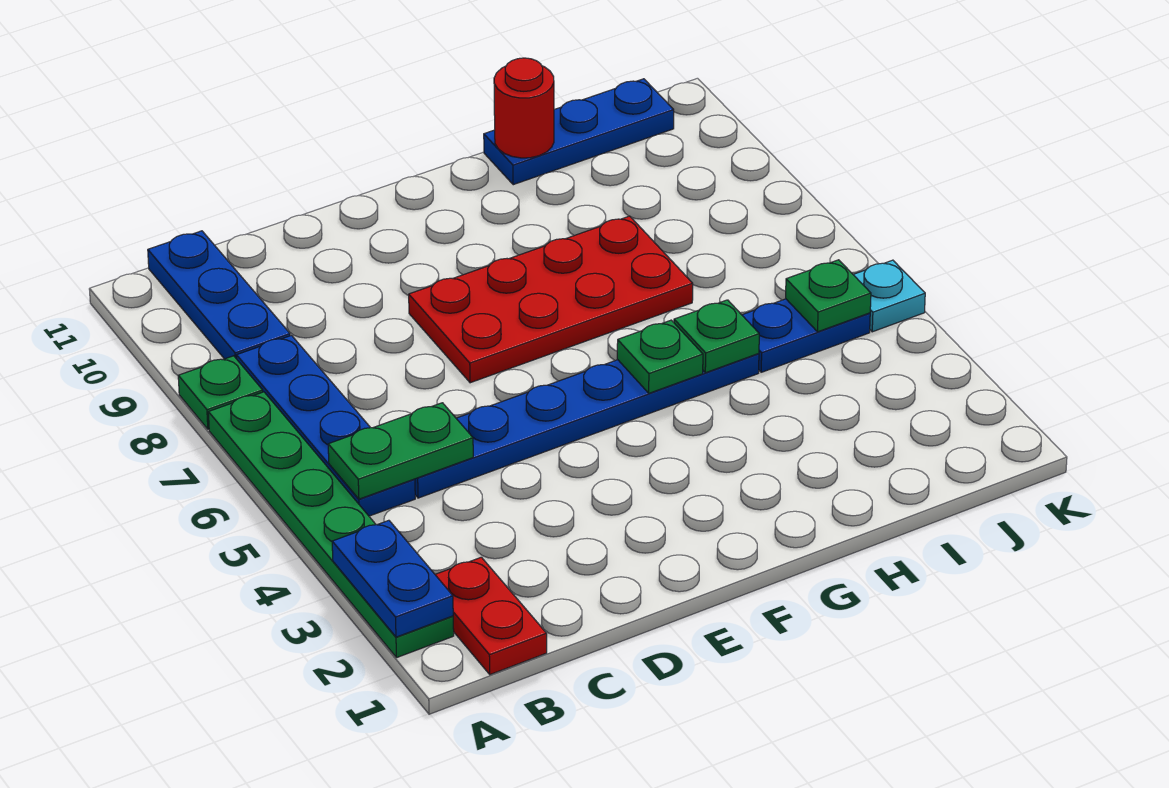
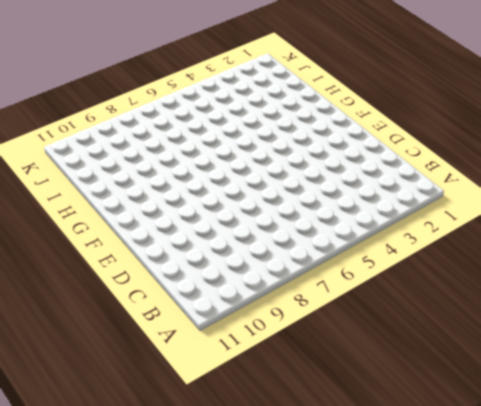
none -> green 1x6 plate [208,392,454,657]
none -> green 1x1 plate [178,356,263,429]
none -> red 1x2 plate [435,557,547,675]

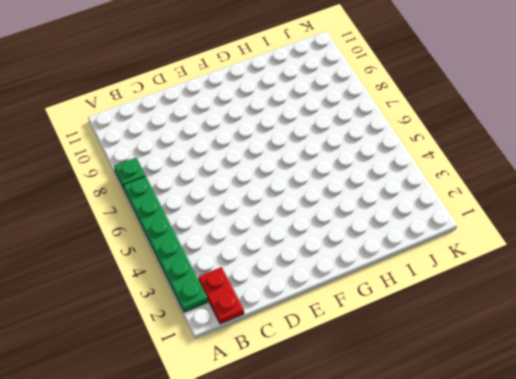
none -> blue 1x4 plate [237,335,415,516]
none -> blue 1x3 plate [148,231,290,359]
none -> blue 1x6 plate [415,354,759,498]

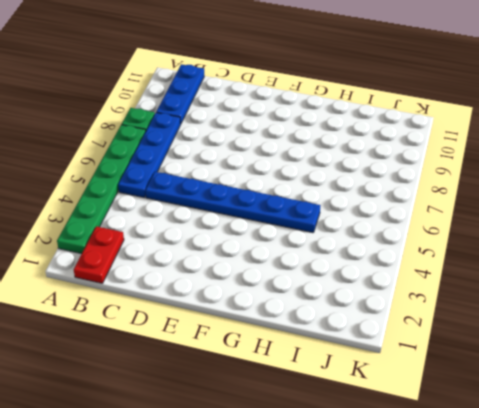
none -> red 2x4 plate [409,216,693,383]
none -> blue 1x3 plate [484,79,674,185]
none -> blue 1x2 plate [742,299,870,372]

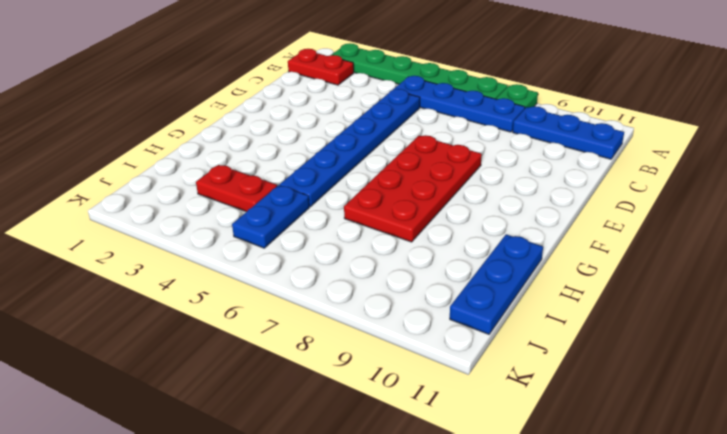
red 1x2 plate [196,165,277,212] -> none
none -> cyan 1x1 plate [853,260,925,332]
none -> blue 1x2 plate [332,520,453,637]
none -> green 1x2 plate [328,403,473,499]

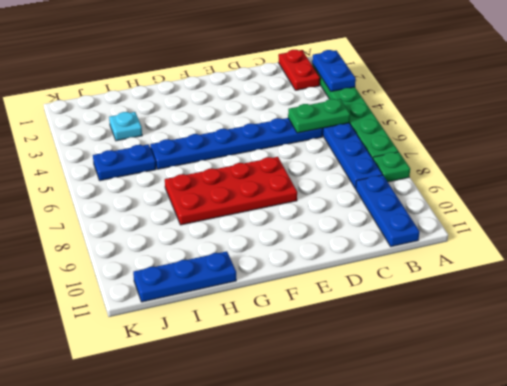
cyan 1x1 plate [109,112,142,141] -> cyan 1x1 plate moved to [853,260,925,332]
none -> green 1x1 plate [617,320,703,393]
none -> green 1x1 plate [674,300,759,373]
none -> red 1x1 round brick [494,58,554,158]

